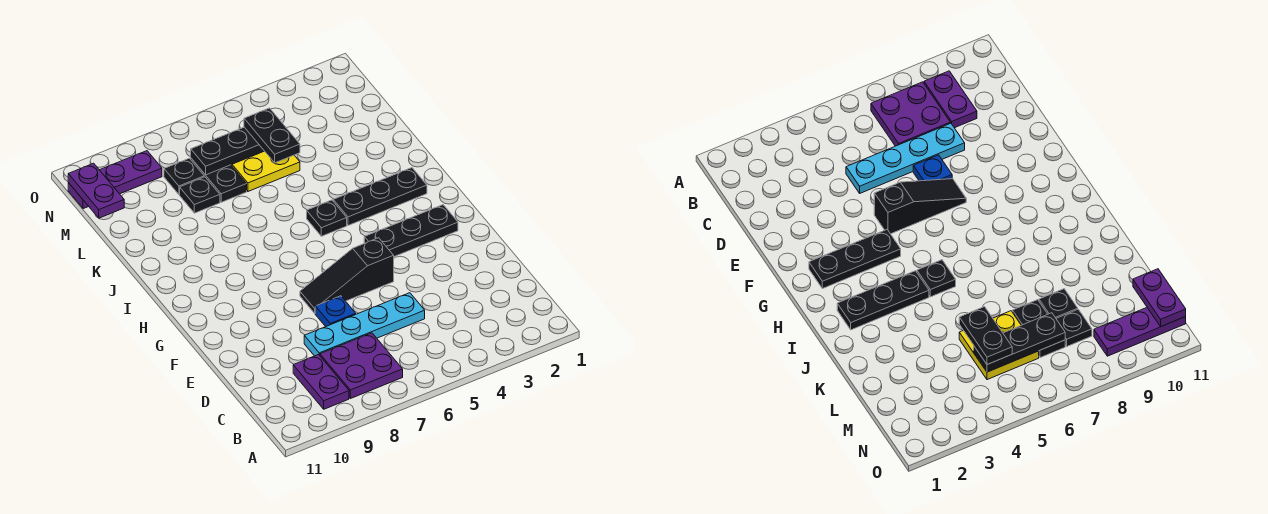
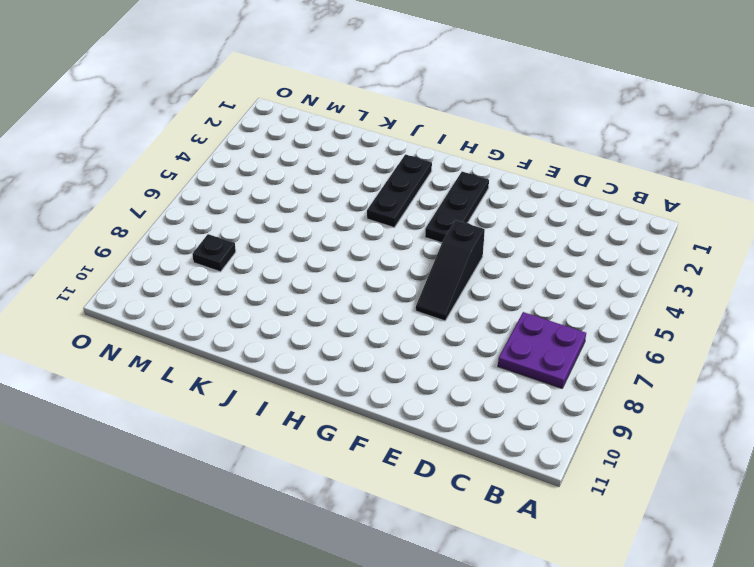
none -> purple 1x2 plate [293,355,349,409]
none -> cyan 1x4 plate [304,293,425,356]
none -> blue 1x1 plate [315,296,356,327]

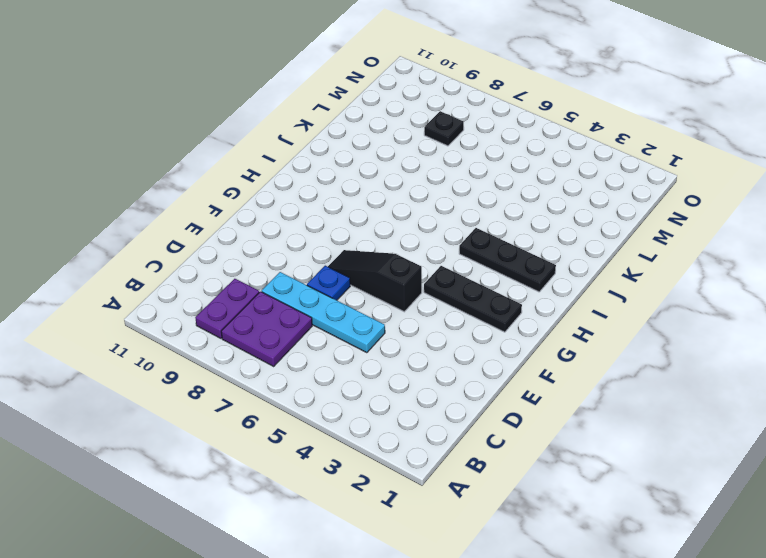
none -> black 1x1 plate [307,200,347,236]
none -> yellow 2x2 plate [231,151,300,191]
none -> black 1x2 plate [191,158,247,202]

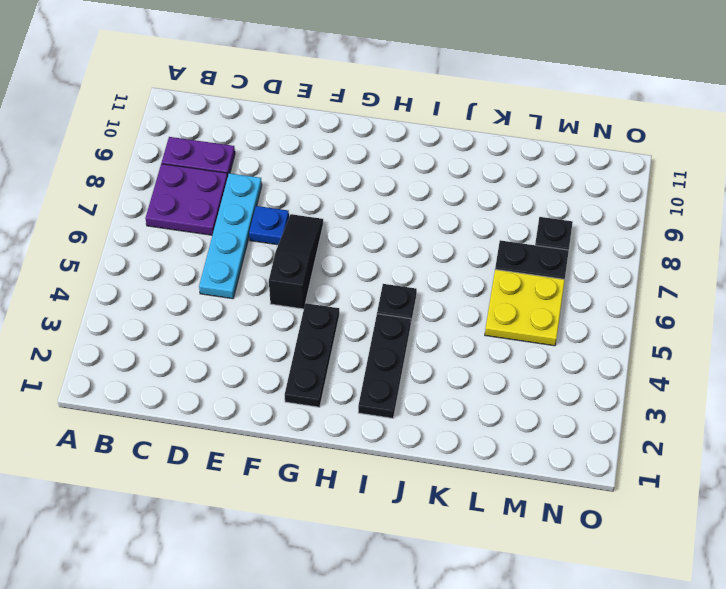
none -> black 1x1 plate [180,177,220,213]
none -> purple 1x3 plate [68,151,162,209]
none -> black 1x3 plate [191,127,264,175]

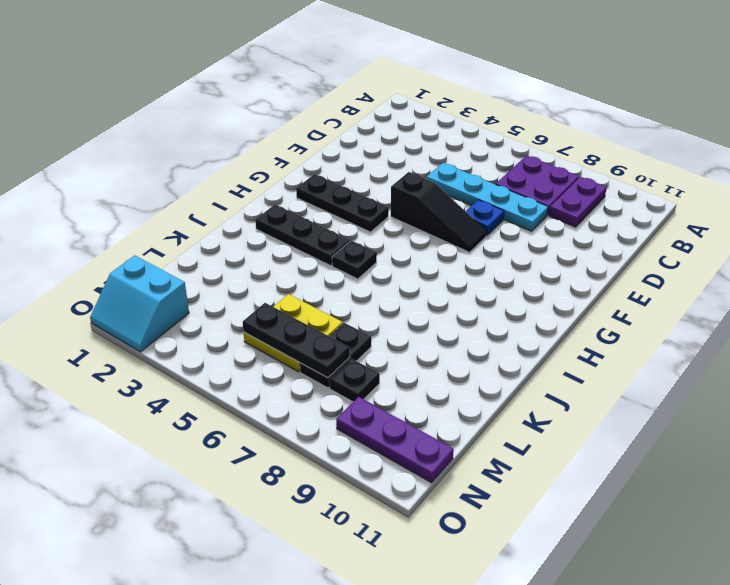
cyan 2x2 slope [90,255,189,352] -> none
none -> black 1x1 plate [180,177,220,213]
none -> purple 1x2 plate [68,163,124,218]
none -> black 1x2 plate [244,108,300,163]

